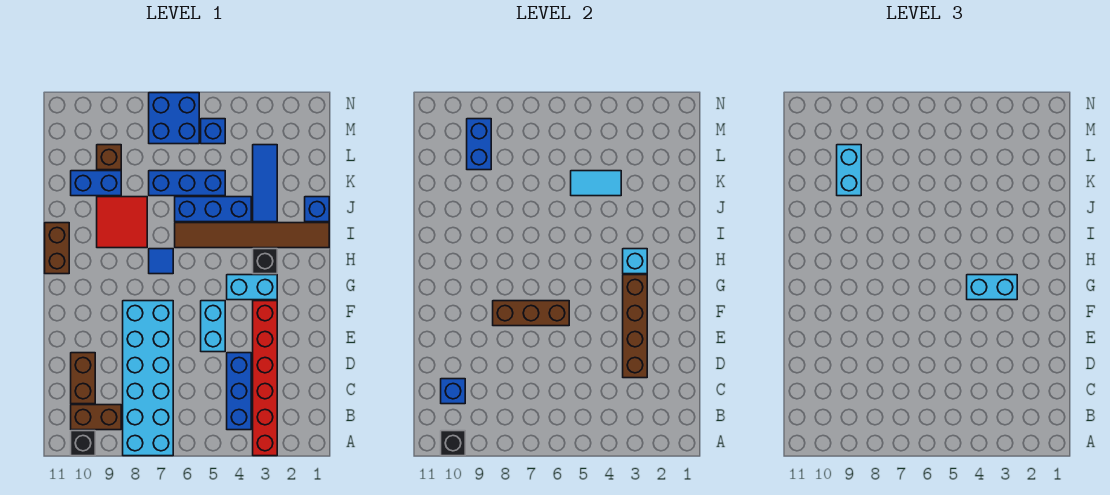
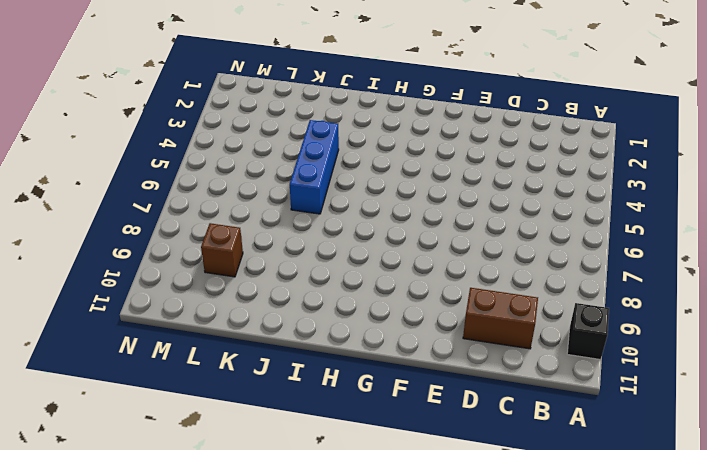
none -> red 1x6 brick [253,301,277,456]
none -> cyan 2x6 brick [123,301,173,456]
none -> blue 1x3 brick [227,353,251,430]
none -> brown 1x2 brick [71,405,121,430]

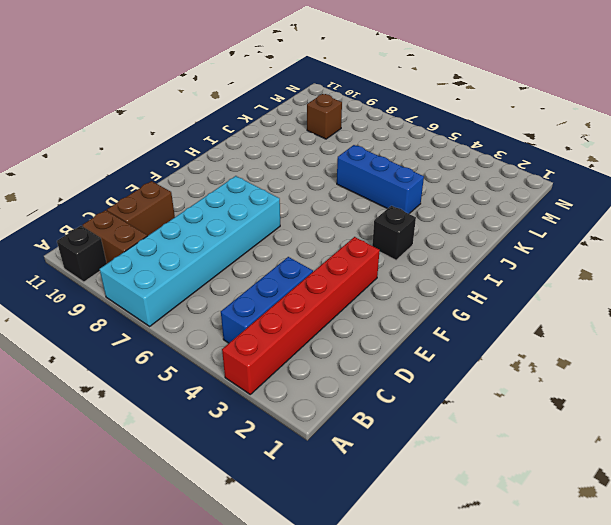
none -> cyan 1x2 brick [201,301,225,352]
none -> cyan 1x2 brick [227,275,277,300]
none -> blue 1x1 tile [149,249,173,274]
none -> brown 1x2 brick [45,223,69,274]

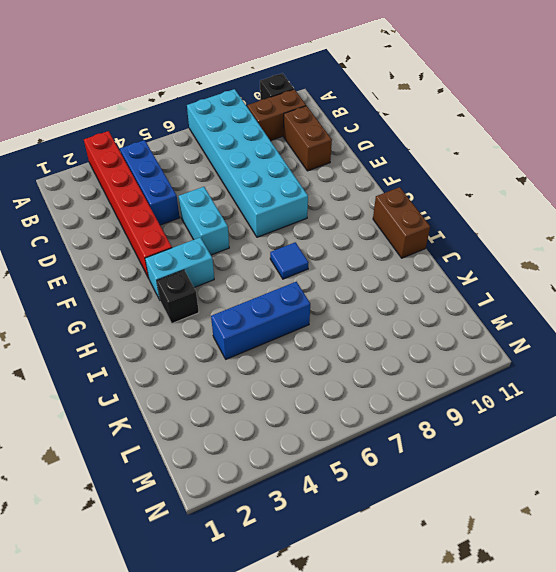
none -> brown 1x6 tile [175,223,329,248]
none -> red 2x2 tile [97,197,147,248]
none -> blue 1x1 brick [305,197,329,222]
none -> blue 1x3 tile [253,145,277,222]

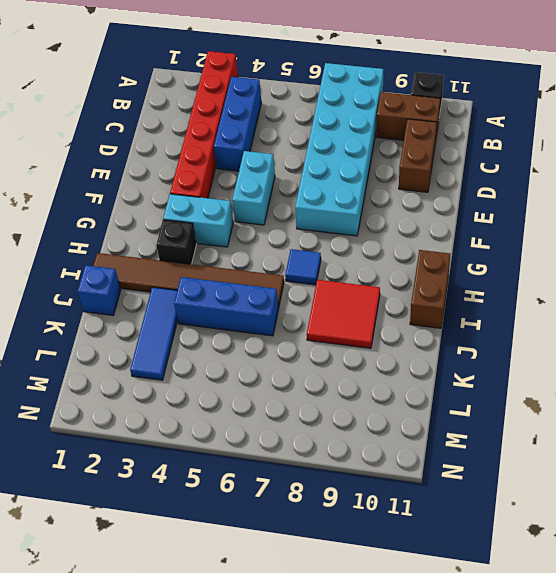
none -> blue 1x3 brick [149,171,225,196]
none -> blue 1x2 brick [71,171,121,196]
none -> brown 1x1 brick [97,145,121,170]
none -> blue 1x1 brick [201,119,225,144]

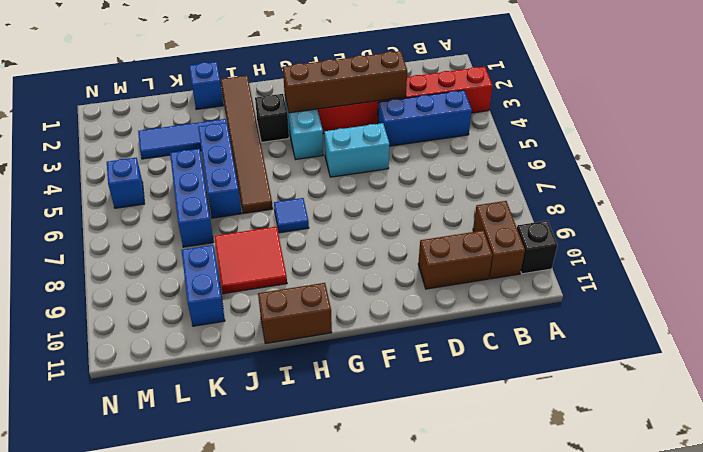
none -> cyan 2x6 brick [123,301,173,456]
none -> brown 1x1 brick [97,145,121,170]
none -> blue 2x2 brick [149,93,199,144]
none -> black 1x1 brick [441,431,465,456]

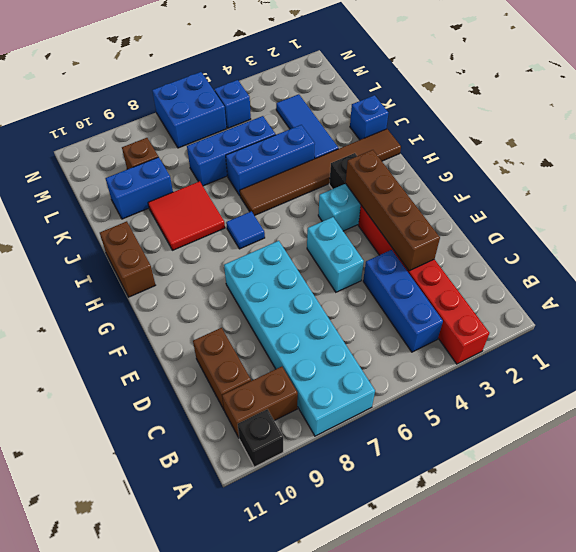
none -> black 1x1 brick [441,431,465,456]
none -> blue 1x1 brick [441,379,465,404]
none -> brown 1x3 brick [493,301,569,326]
none -> cyan 1x1 brick [623,249,647,274]

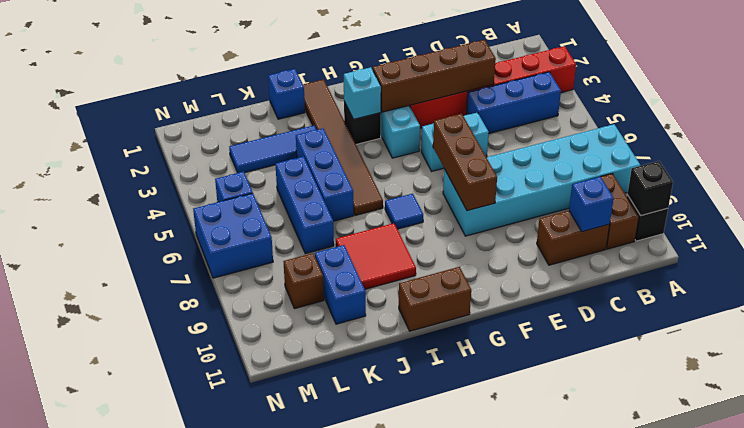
none -> cyan 1x2 tile [571,171,621,196]
none -> blue 1x2 brick [467,119,491,170]
none -> cyan 1x2 brick [967,275,1017,300]
none -> cyan 1x2 brick [837,145,861,196]

